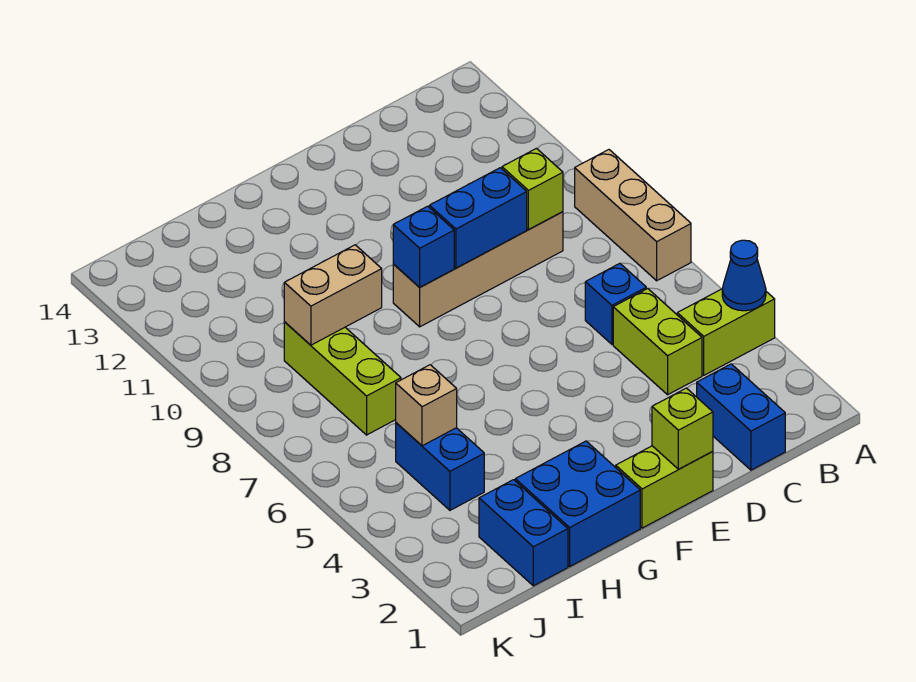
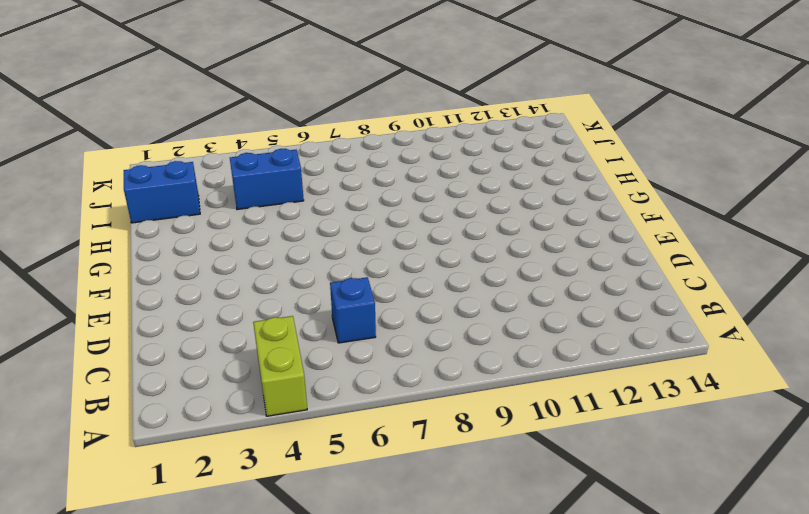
none -> tan 1x3 brick [575,150,691,281]
none -> blue 1x2 brick [697,364,785,470]
none -> lime 1x2 brick [613,289,702,395]

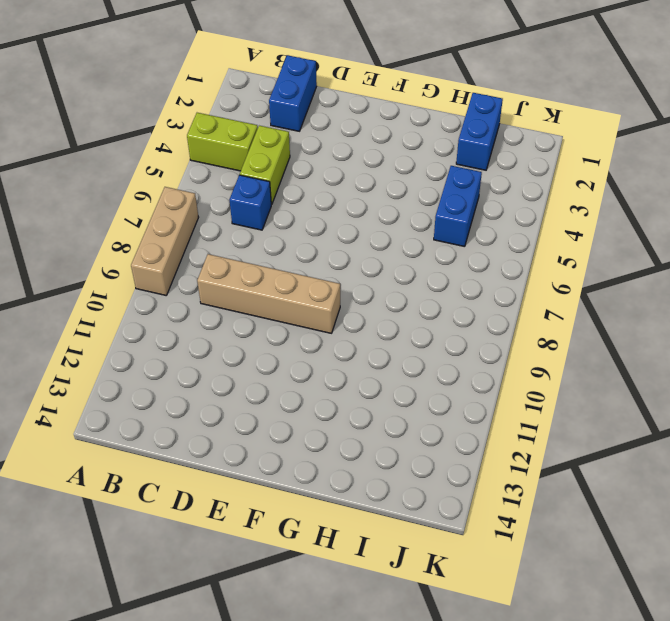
none -> lime 1x2 brick [616,446,713,528]
none -> blue 2x2 brick [515,441,640,566]
none -> lime 1x3 brick [284,322,401,435]

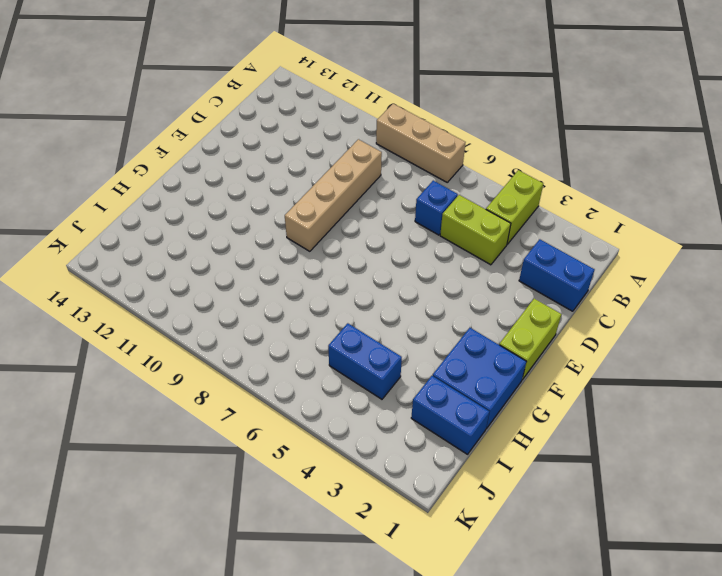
none -> lime 1x3 brick [284,322,401,435]
none -> blue 1x1 cone [722,240,766,311]
none -> lime 1x1 brick [502,148,563,230]

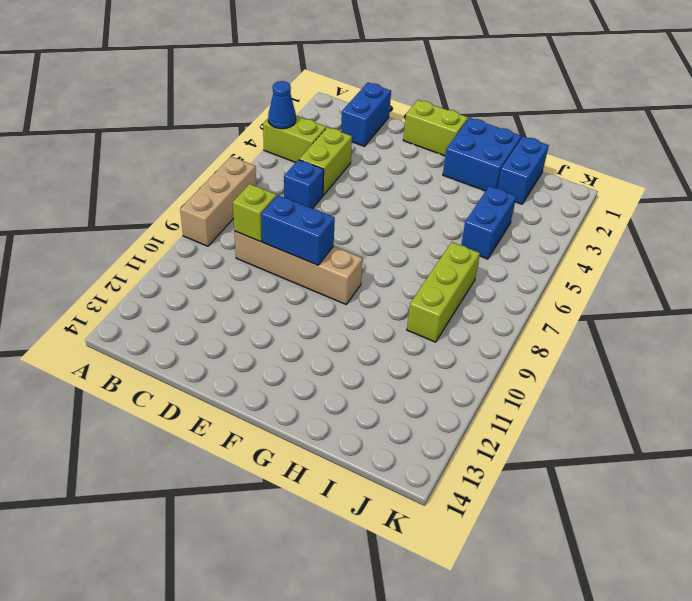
none -> lime 1x1 brick [652,388,713,469]
none -> blue 1x1 brick [393,206,454,287]
none -> tan 1x2 brick [284,245,382,345]

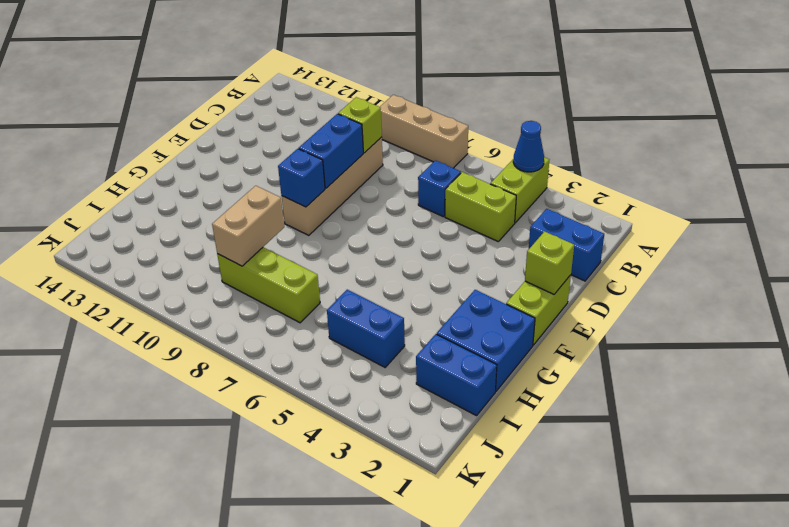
none -> tan 1x1 brick [396,365,457,446]

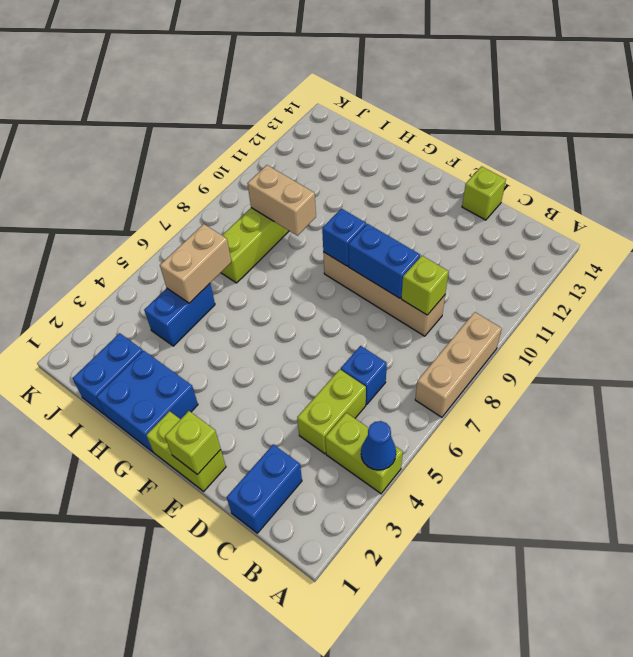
lime 1x1 brick [462,166,506,220] -> none
tan 1x2 brick [160,224,231,303] -> tan 1x1 brick [396,365,457,446]

